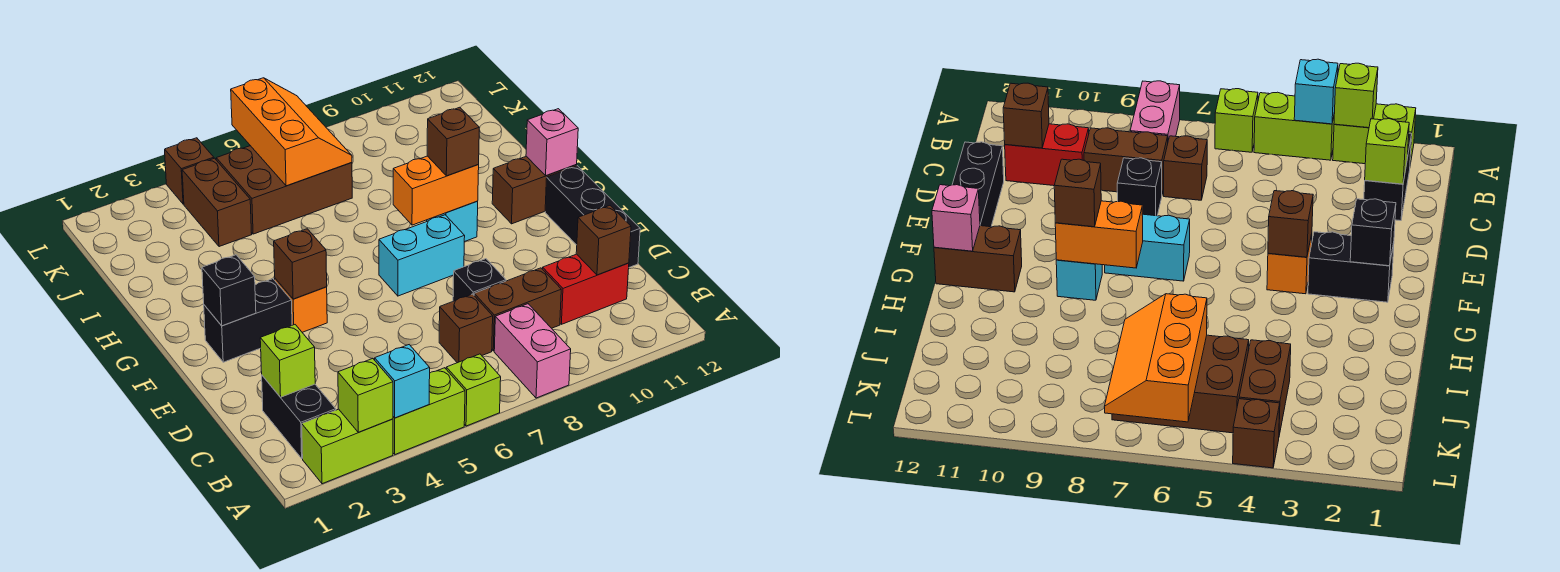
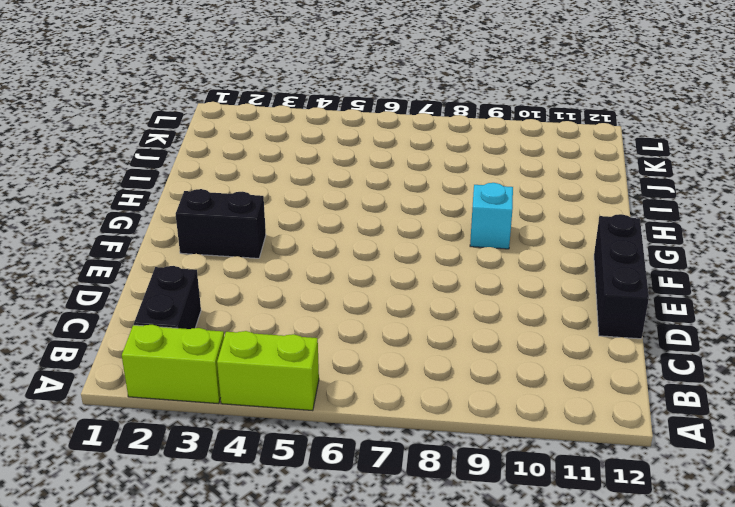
none -> lime 1x1 brick [446,354,501,426]
none -> pink 1x2 brick [494,304,571,398]
none -> brown 1x1 brick [439,294,493,363]

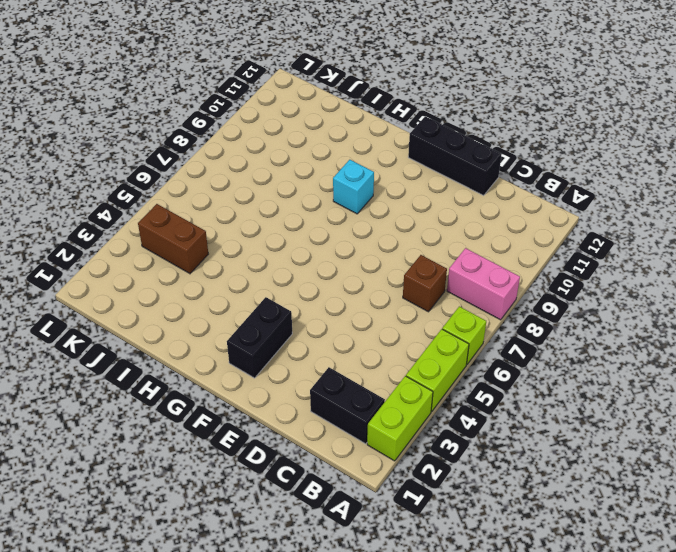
none -> brown 1x2 brick [474,268,561,351]
none -> red 1x2 brick [543,254,629,324]
none -> black 1x1 brick [453,259,506,301]

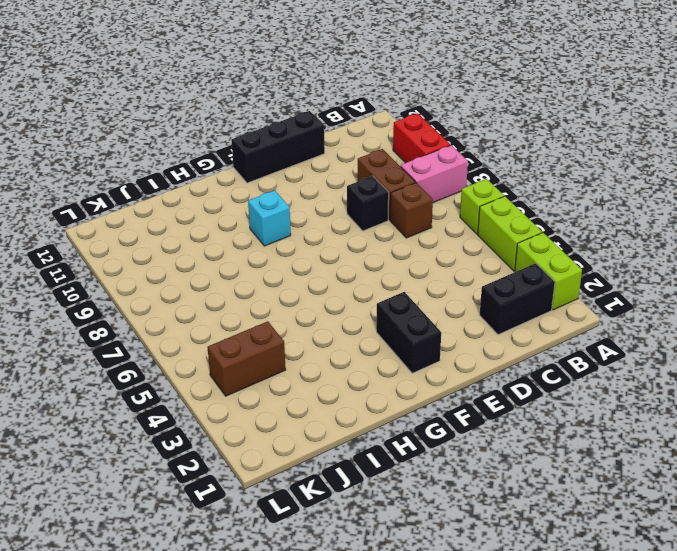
red 1x2 brick [393,113,450,163] -> red 1x2 brick moved to [543,254,629,324]
none -> orange 1x1 brick [275,279,327,332]
none -> cyan 1x2 brick [379,215,465,296]
none -> brown 1x2 brick [492,156,577,224]

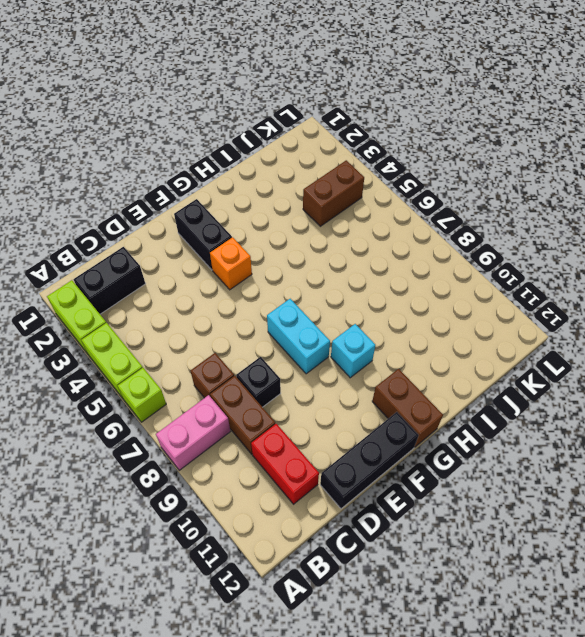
none -> brown 2x3 brick [216,146,352,234]
none -> brown 1x1 brick [165,138,214,204]
none -> lime 1x1 brick [338,358,393,432]

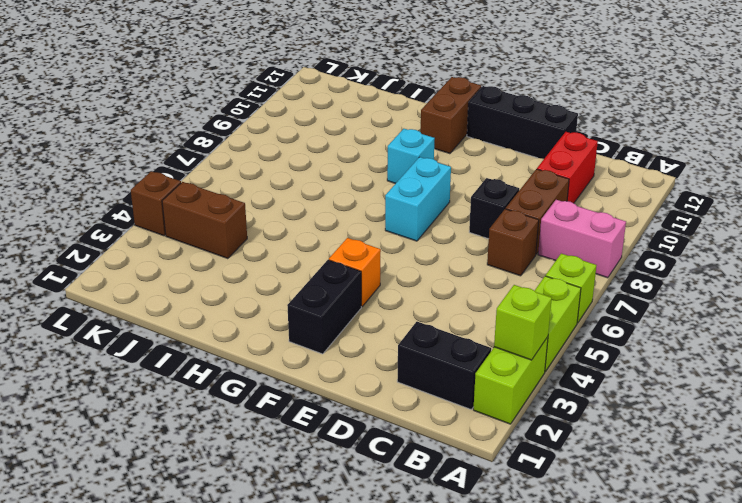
none -> brown 2x3 brick [216,146,352,234]
none -> cyan 1x1 brick [375,345,430,418]
none -> lime 1x1 brick [260,325,315,397]

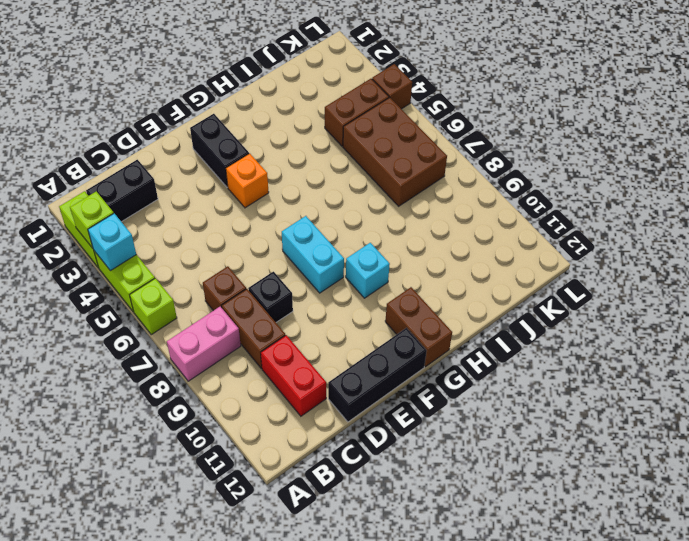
none -> lime 1x1 brick [260,325,315,397]
none -> brown 1x1 brick [576,206,631,275]
none -> black 1x1 brick [202,255,256,326]

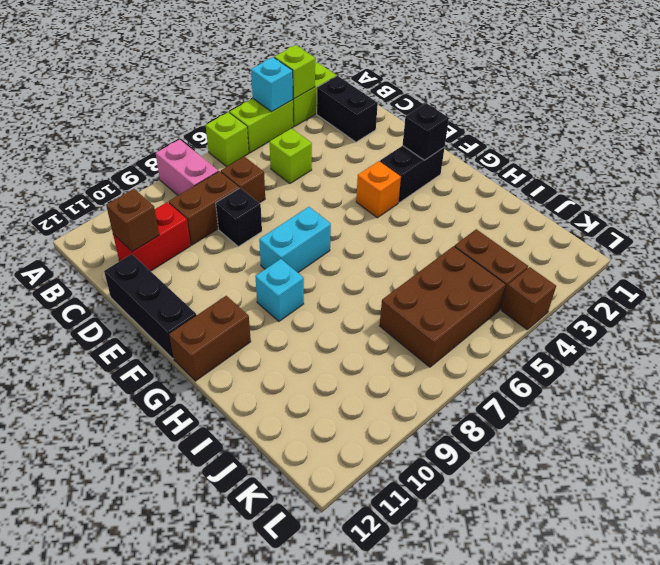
lime 1x1 brick [270,128,312,183] -> lime 1x1 brick moved to [260,325,315,397]
none -> brown 1x1 brick [274,229,327,299]
none -> orange 1x2 brick [393,156,479,225]
none -> pink 1x1 brick [526,109,578,176]

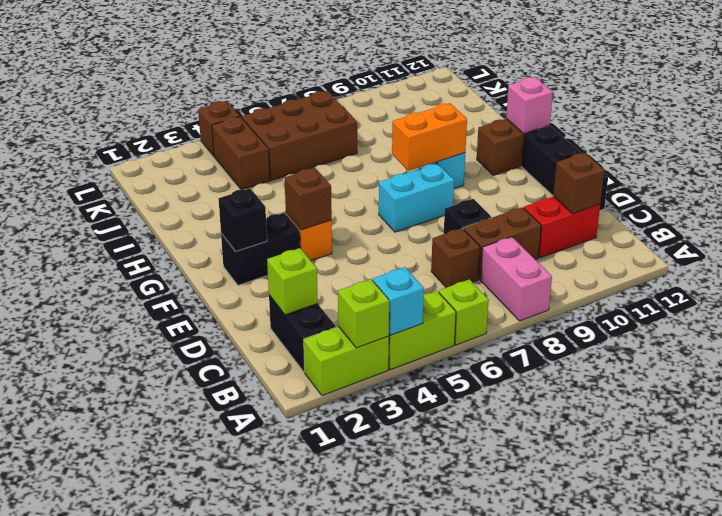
none -> orange 2x3 slope [231,78,352,186]
none -> brown 1x1 brick [427,107,479,176]

